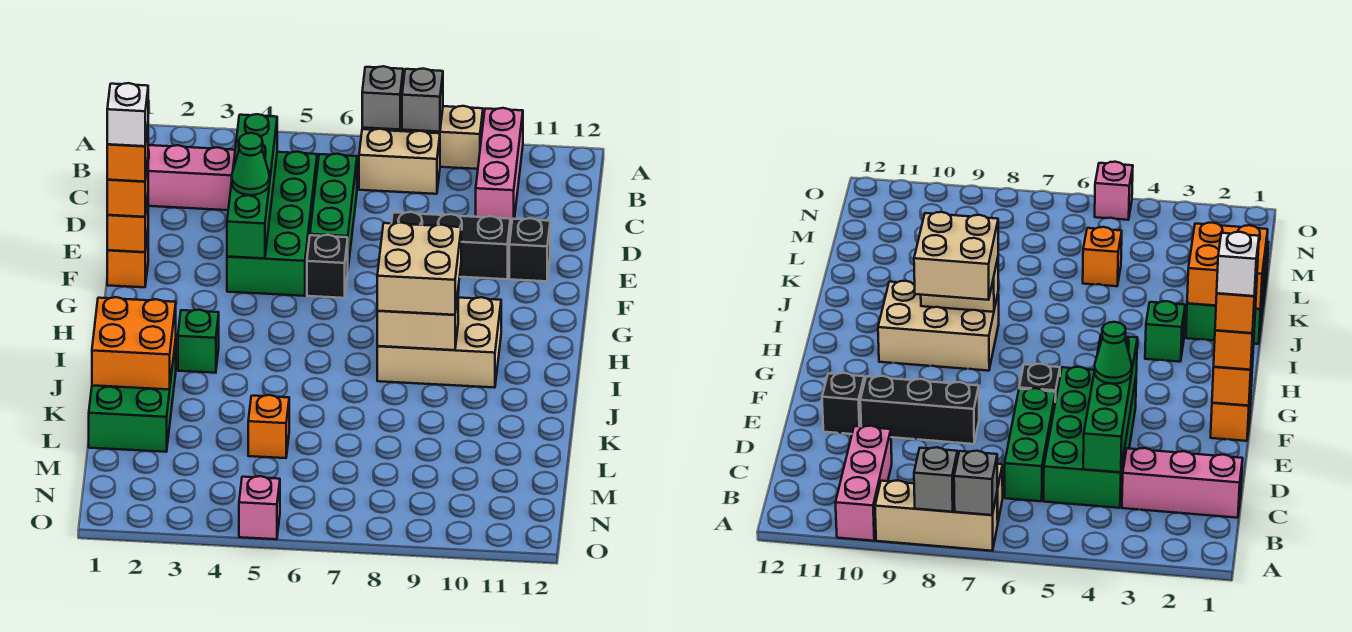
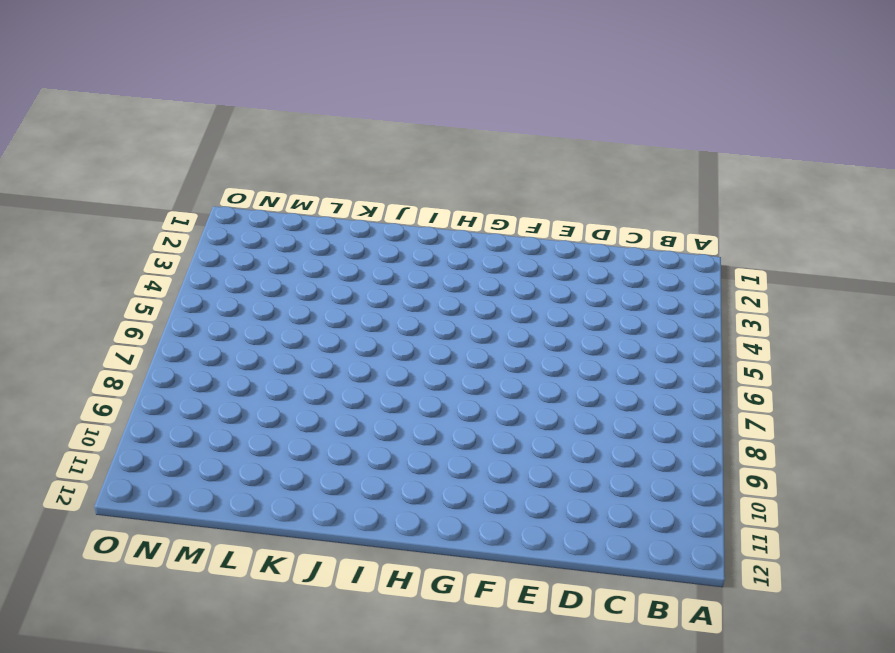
none -> tan 1x3 brick [362,106,483,169]
none -> pink 1x3 brick [476,108,523,225]
none -> tan 1x2 brick [359,129,440,194]

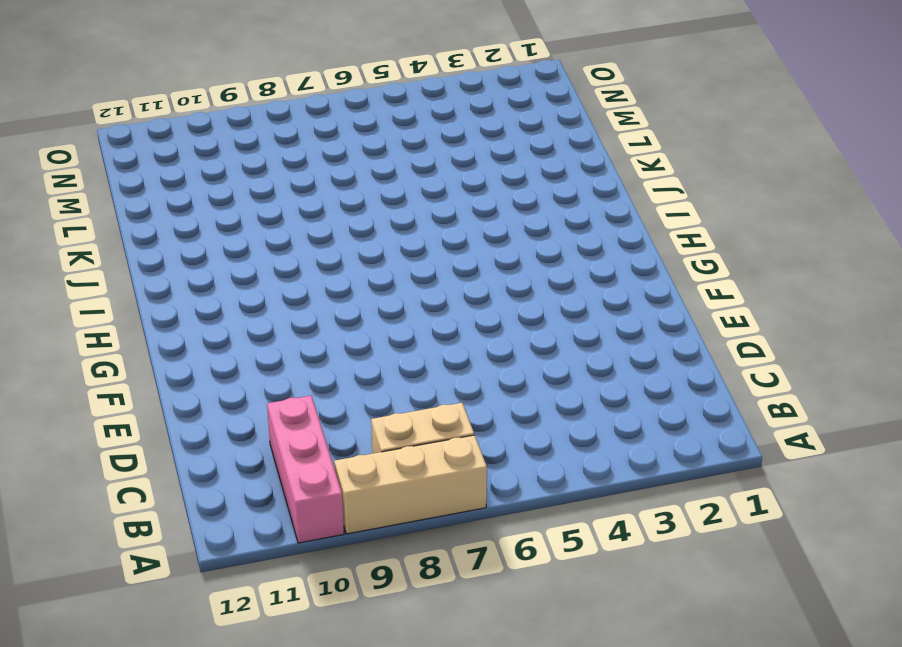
none -> pink 1x3 brick [148,145,235,210]
none -> green 2x4 brick [227,152,317,296]
none -> green 1x3 brick [310,154,357,266]

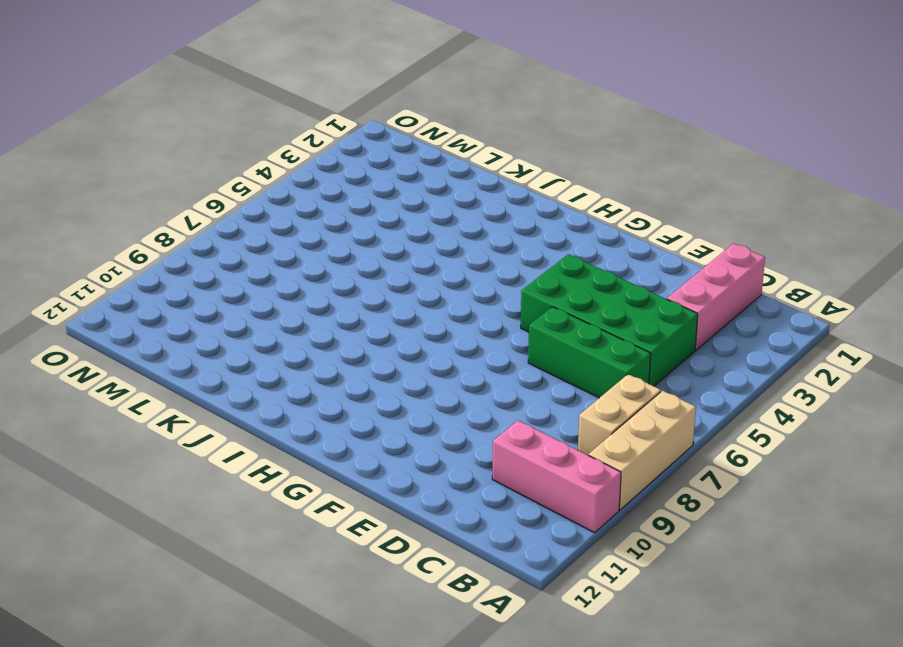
none -> black 1x3 brick [392,212,510,279]
none -> black 1x1 brick [509,218,550,281]
none -> orange 1x1 brick [107,233,148,287]

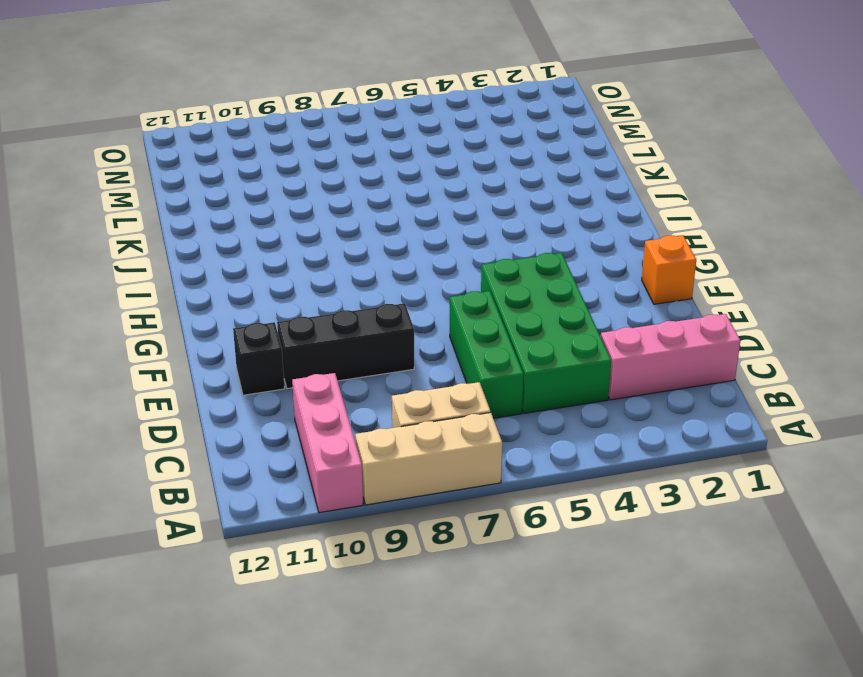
none -> black 1x1 brick [307,235,348,298]
none -> tan 2x3 brick [377,297,501,388]
none -> green 1x1 brick [178,310,219,373]

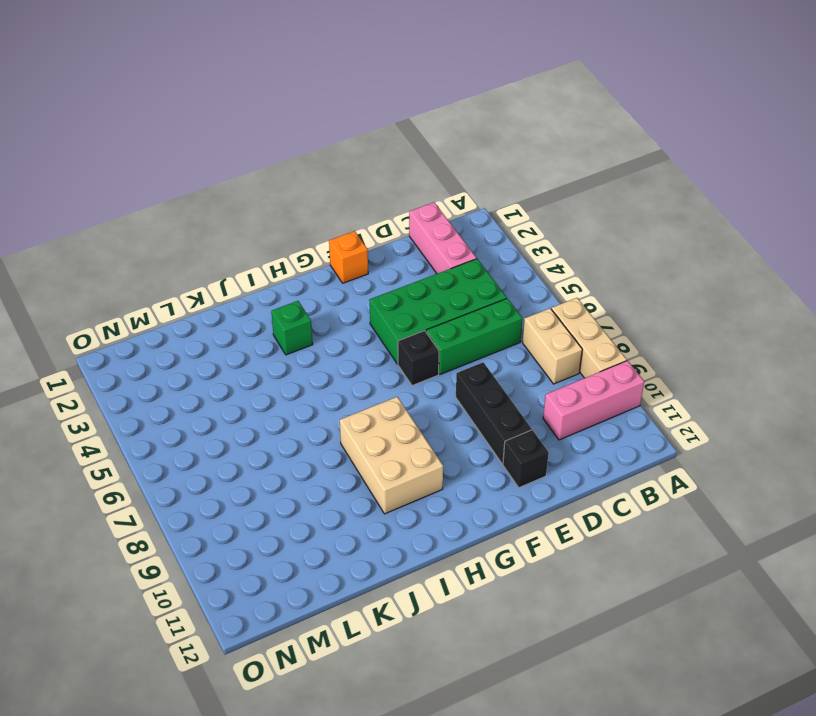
none -> green 2x3 brick [89,340,176,452]
none -> orange 1x1 brick [248,395,289,458]
none -> pink 1x1 brick [239,476,280,539]

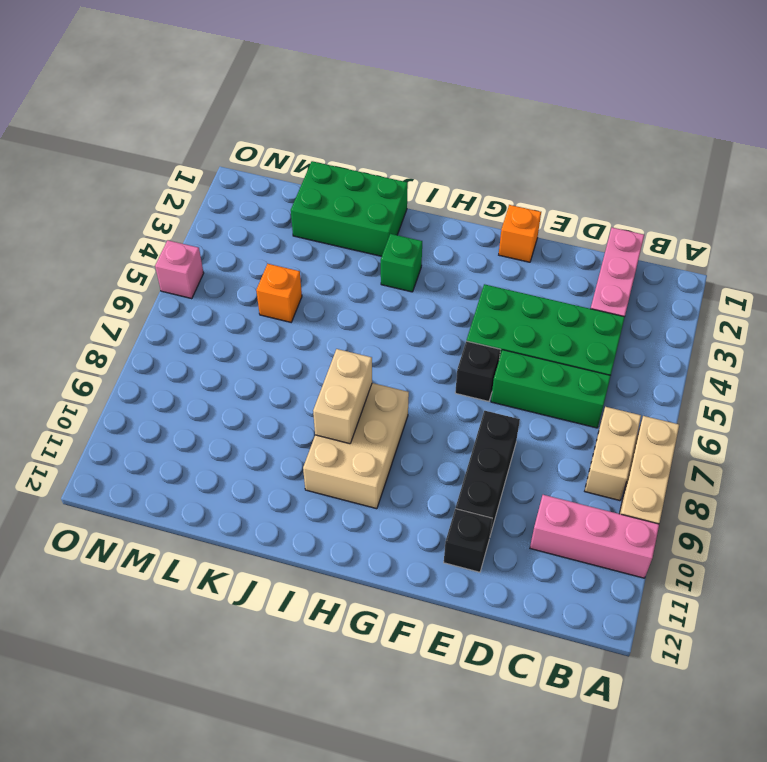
none -> grey 1x1 brick [362,66,403,130]
none -> grey 1x1 brick [402,69,443,132]
none -> green 1x4 brick [227,114,277,258]

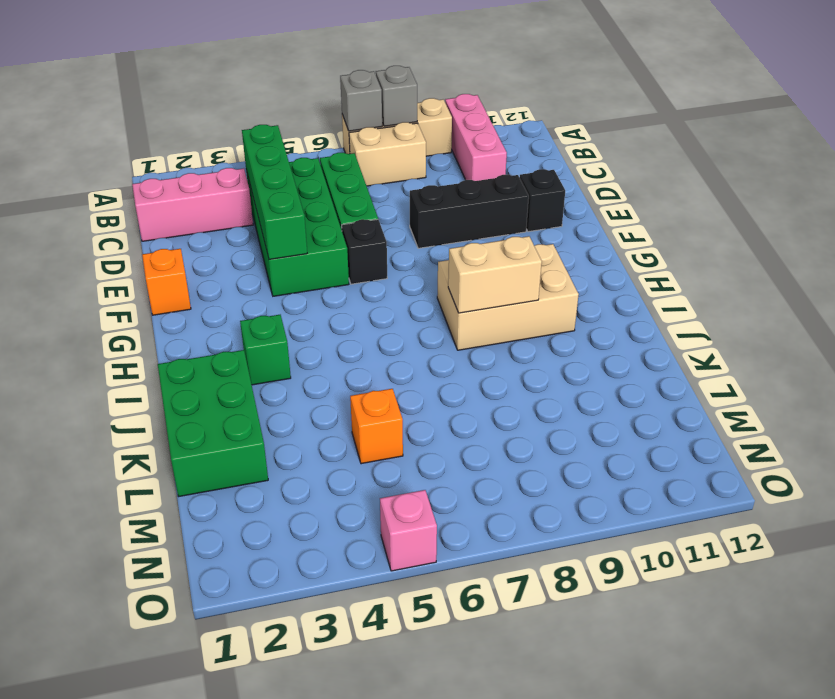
none -> orange 1x1 brick [107,198,148,252]
none -> orange 2x2 brick [92,297,176,390]
none -> green 1x1 cone [232,133,270,195]

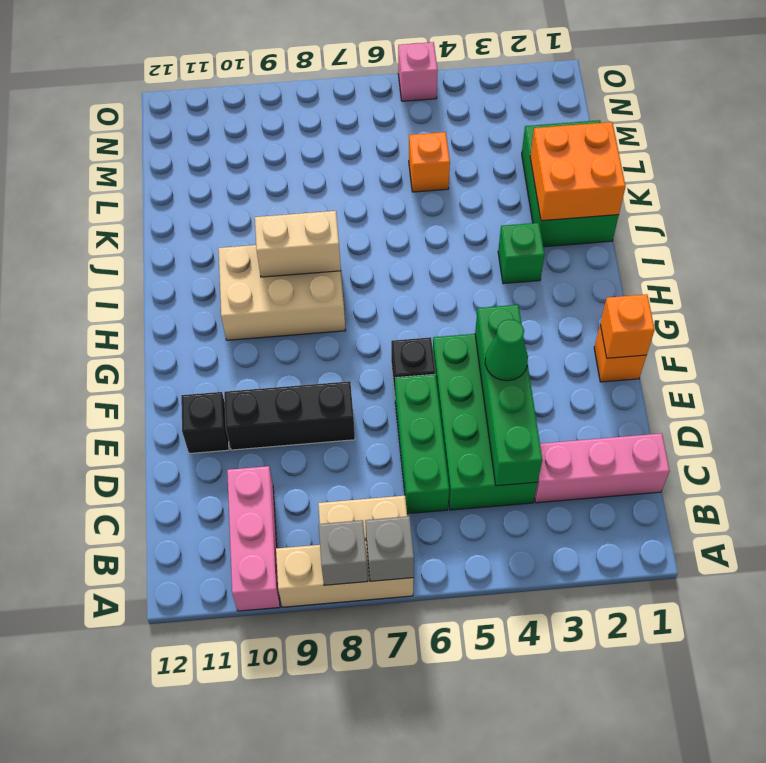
none -> orange 1x1 brick [107,163,148,217]
none -> tan 2x2 brick [377,223,461,315]
none -> orange 1x1 brick [107,128,148,182]

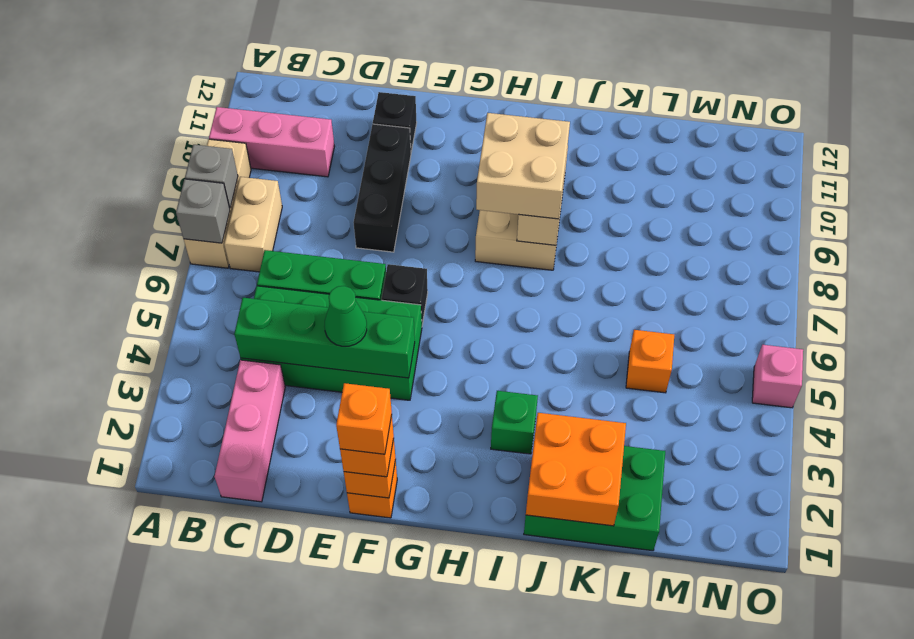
none -> white 1x1 brick [107,83,148,146]

